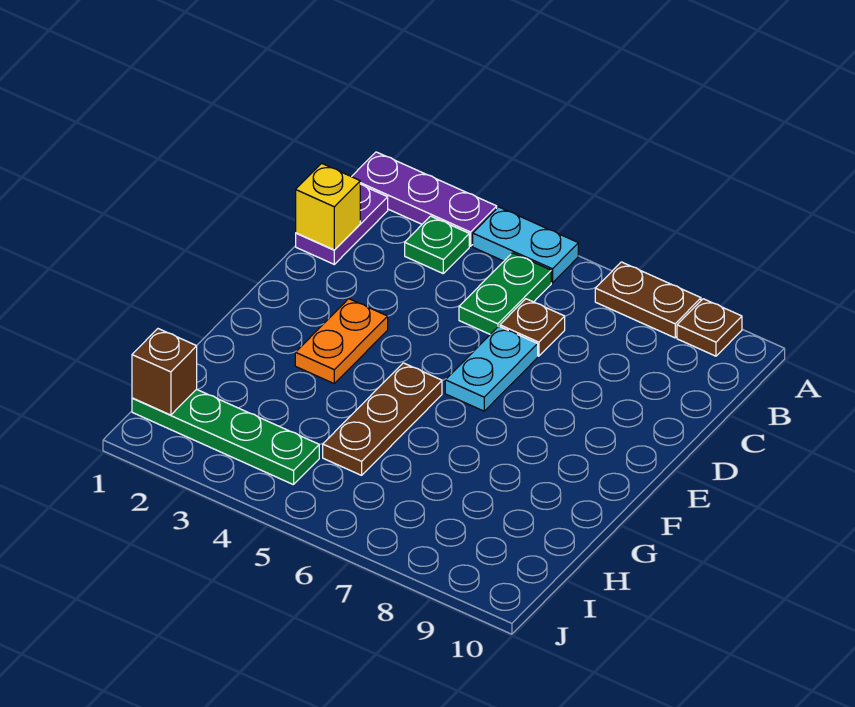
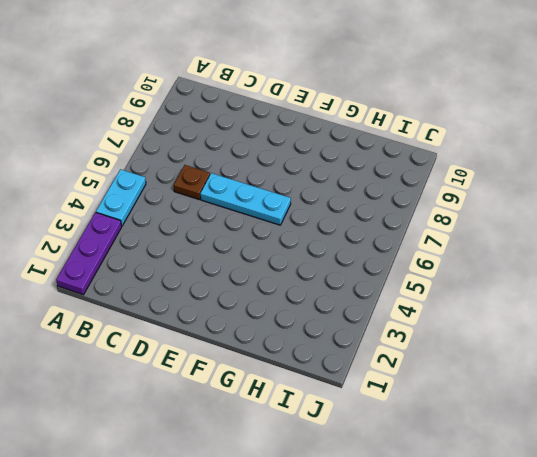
cyan 1x3 plate [200,173,291,225] -> cyan 1x2 plate [445,326,538,411]
none -> brown 1x2 plate [595,262,701,338]
none -> brown 1x1 plate [677,299,742,356]
none -> purple 1x2 plate [296,184,388,264]

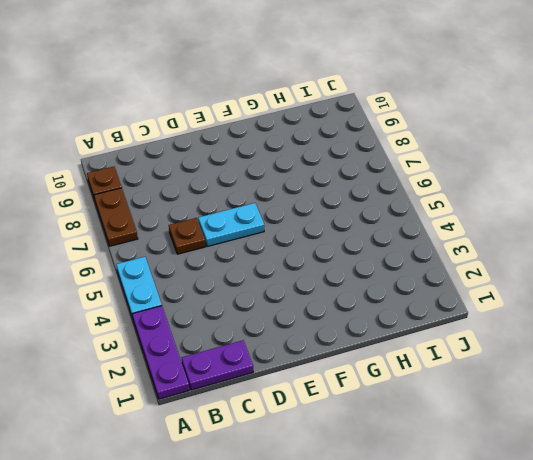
none -> green 1x1 plate [405,216,469,273]
none -> green 1x2 plate [459,253,551,334]
none -> orange 1x2 plate [295,299,388,383]

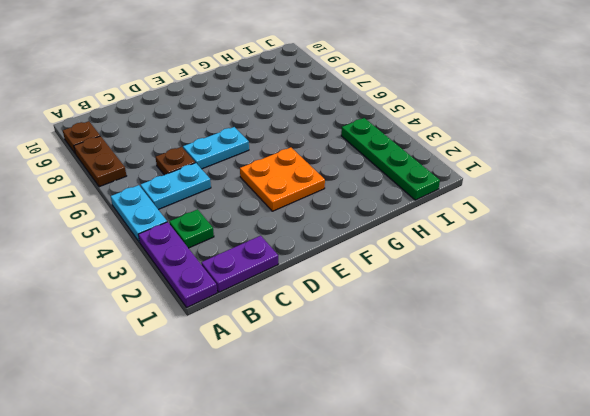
cyan 1x2 plate [141,163,211,210] -> green 1x2 plate [459,253,551,334]
orange 2x2 plate [240,147,325,211] -> orange 1x2 plate [295,299,388,383]
none -> brown 1x3 plate [323,363,442,475]
none -> yellow 1x1 brick [296,163,360,250]
none -> brown 1x1 brick [132,329,197,415]

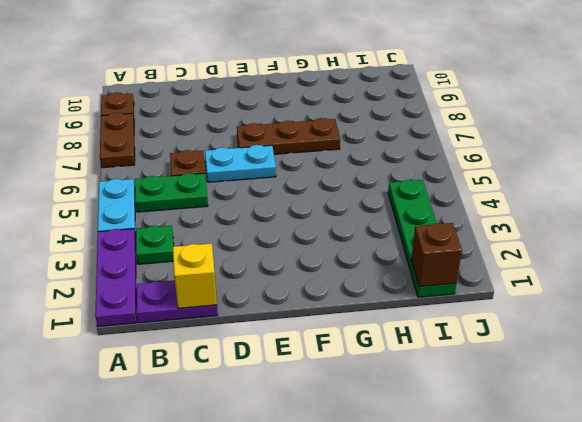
brown 1x3 plate [237,118,340,154] -> brown 1x3 plate moved to [323,363,442,475]
none -> orange 1x2 plate [295,299,388,383]

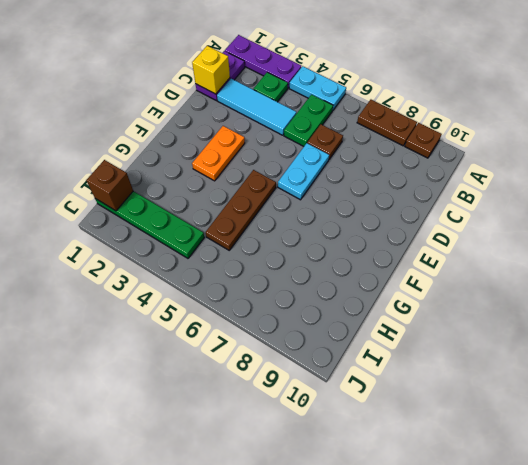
cyan 1x3 tile [217,79,296,135] -> none

